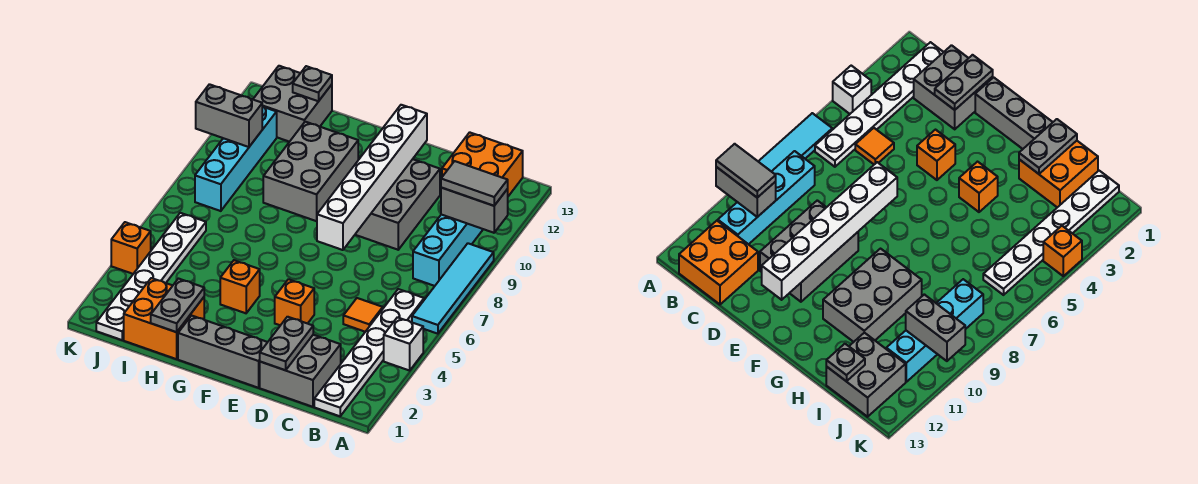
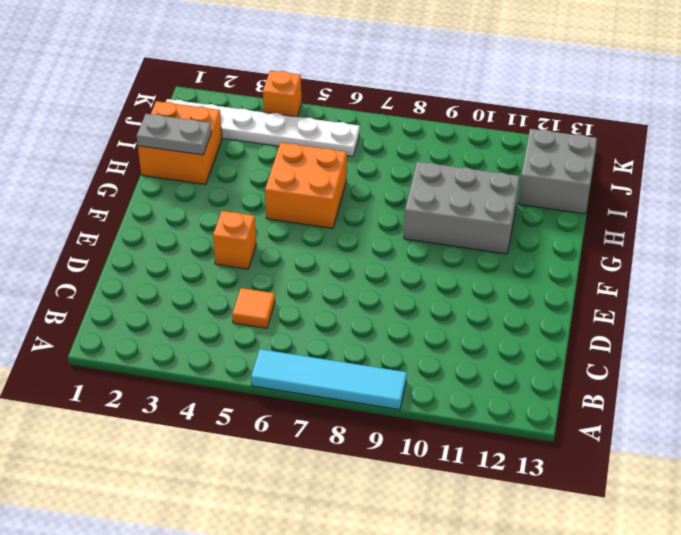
orange 2x2 brick [265,143,347,228] -> orange 2x2 brick moved to [442,132,523,196]
none -> white 1x1 brick [384,317,423,371]
none -> white 1x6 plate [314,289,424,416]
none -> cyan 1x4 brick [413,215,483,286]

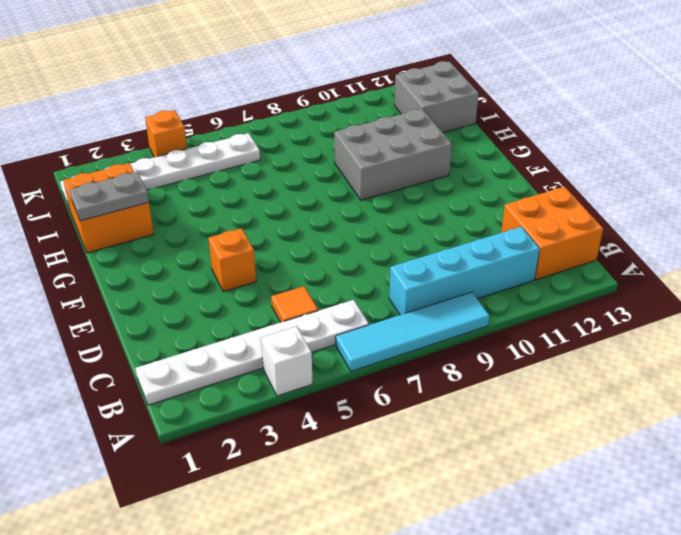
none -> grey 2x2 brick [260,335,341,407]
none -> grey 2x3 brick [355,159,440,250]
none -> grey 1x3 brick [178,316,267,388]

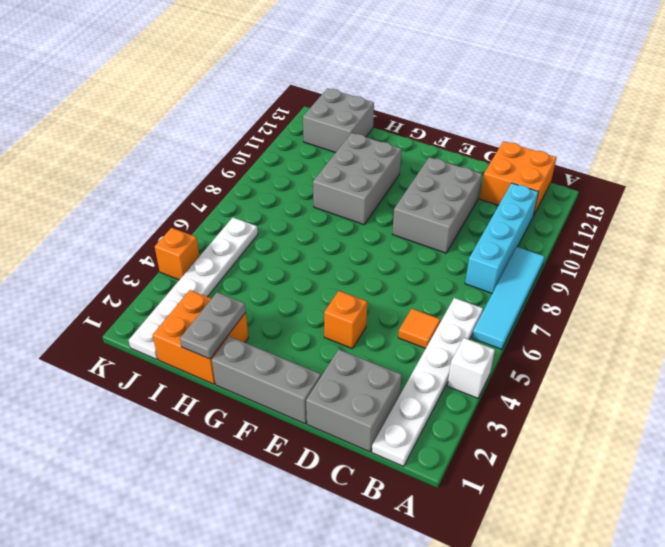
none -> orange 1x1 brick [220,260,260,313]
none -> cyan 1x4 brick [195,106,277,211]
none -> grey 1x2 brick [441,188,508,233]

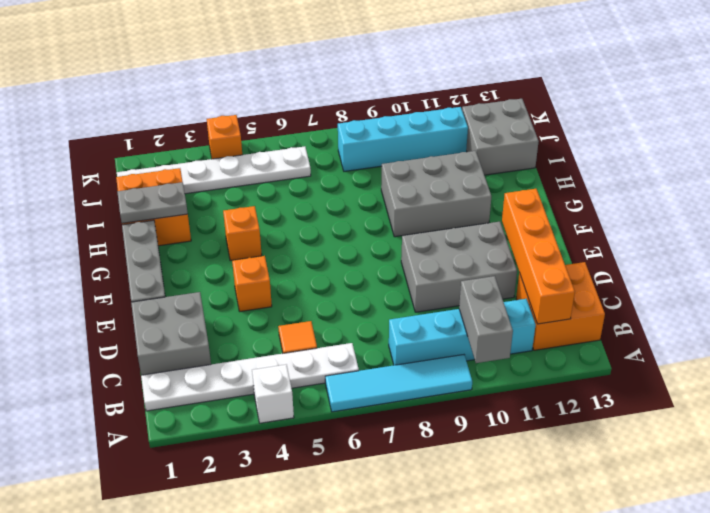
orange 1x4 brick [502,189,575,324] -> white 1x6 brick [317,105,427,250]
none -> grey 1x2 plate [260,317,313,370]
none -> grey 1x1 plate [293,66,332,101]
none -> grey 1x2 brick [196,84,262,147]

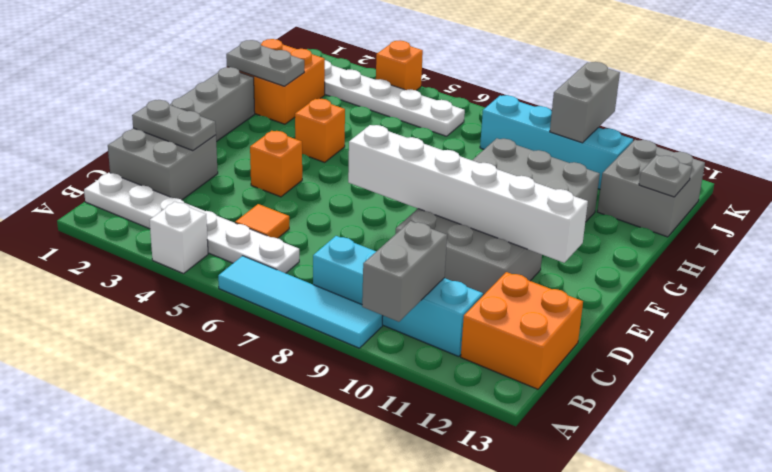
none -> grey 1x2 tile [441,161,508,206]

